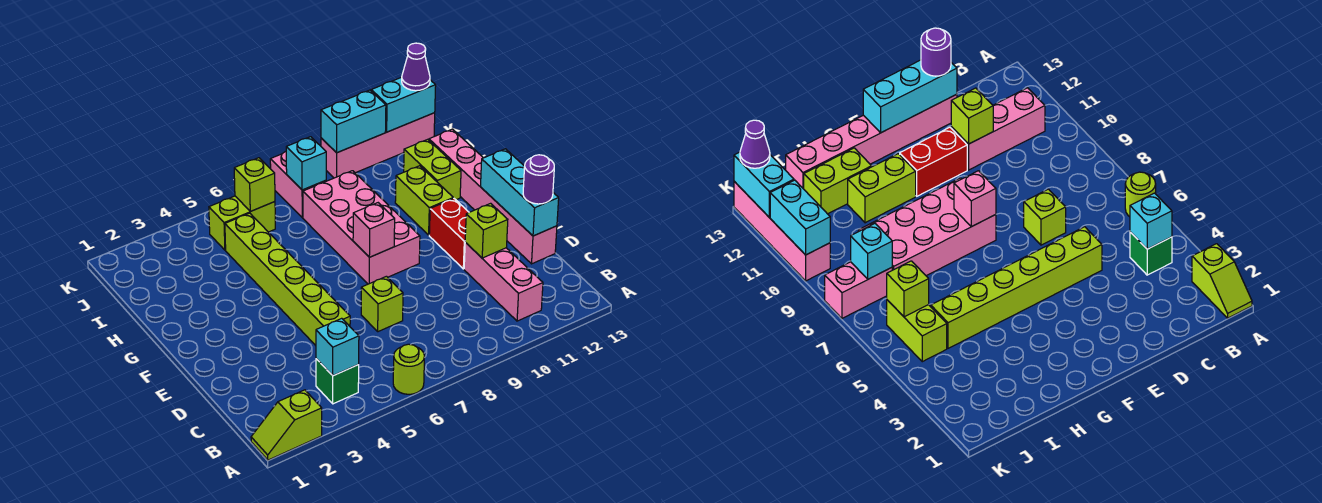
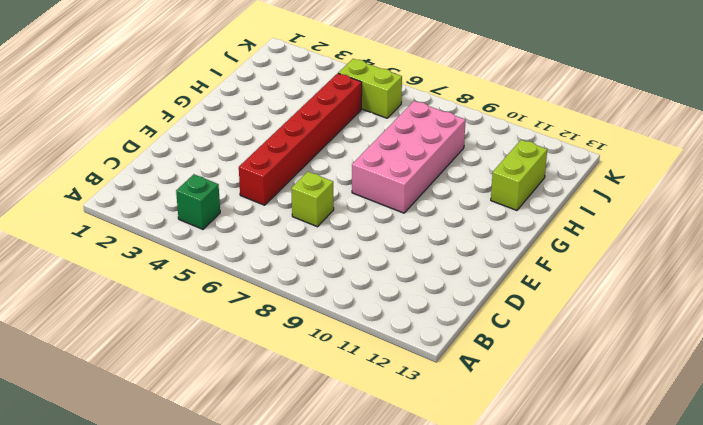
red 1x6 brick [239,73,362,205] -> lime 1x6 brick [225,213,350,346]
none -> lime 1x2 slope [251,390,322,460]
none -> lime 1x1 round brick [393,344,425,394]
none -> pink 1x3 brick [464,242,543,321]

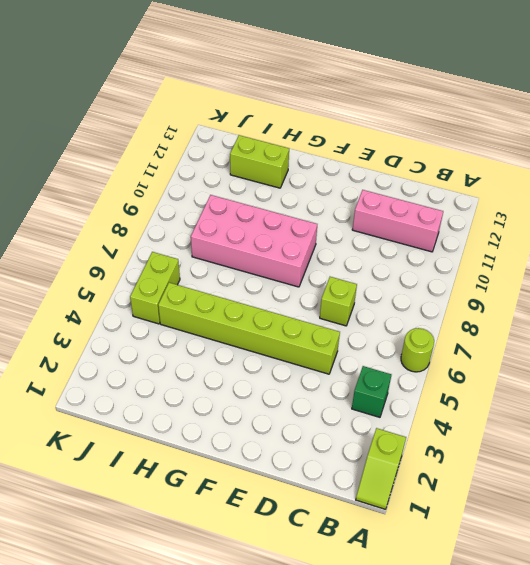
none -> pink 1x6 brick [429,129,557,264]
none -> red 1x2 brick [429,198,469,269]
none -> lime 1x2 brick [395,166,453,235]

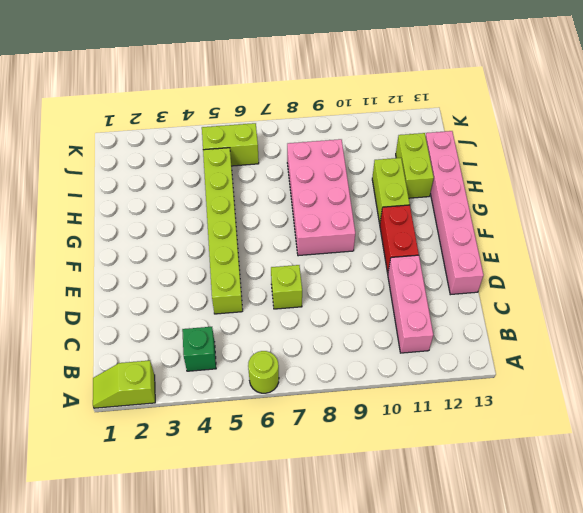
none -> pink 1x2 brick [270,152,326,218]
none -> pink 1x4 brick [321,113,435,178]
none -> cyan 1x1 brick [316,318,359,376]

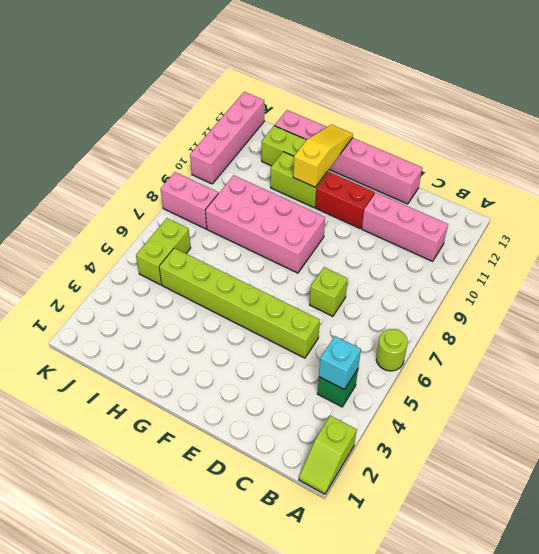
yellow 1x3 slope [293,125,353,187] -> none
none -> lime 1x1 brick [465,203,508,258]
none -> cyan 1x3 brick [481,149,559,236]
none -> pink 1x1 brick [353,203,395,257]

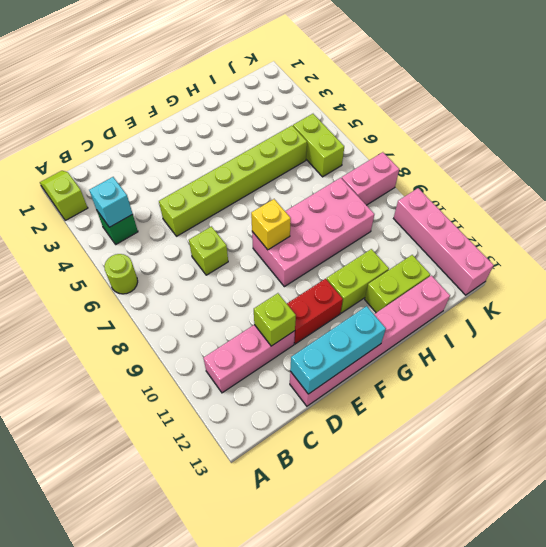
yellow 1x1 brick [251,199,291,250] -> pink 1x1 brick [353,203,395,257]
none -> lime 1x1 brick [234,158,275,211]
none -> cyan 1x1 brick [286,137,326,190]
none -> cyan 1x2 brick [321,90,386,153]

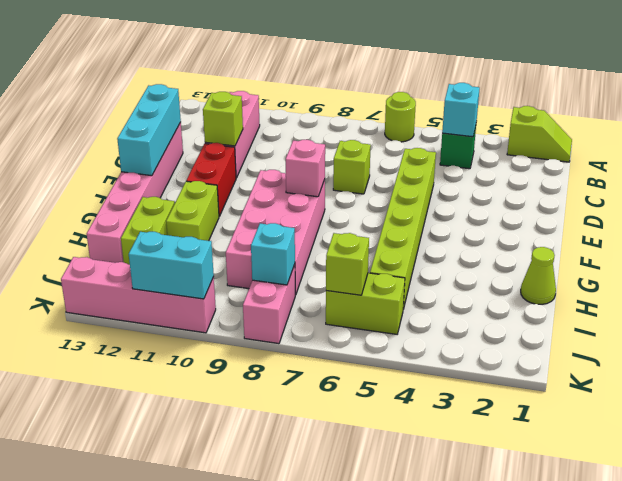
lime 1x1 cone [521,247,556,304] -> none
none -> cyan 1x2 brick [371,77,436,132]
none -> purple 1x1 round brick [523,155,554,204]
none -> purple 1x1 cone [402,43,430,91]

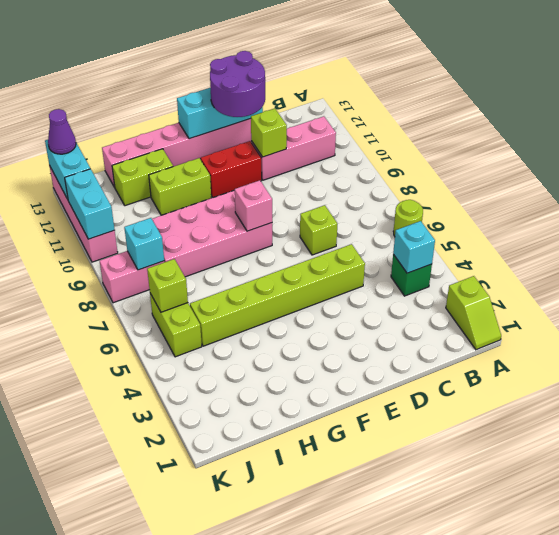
purple 2x2 round brick [210,51,265,117] -> purple 1x1 round brick [523,155,554,204]

